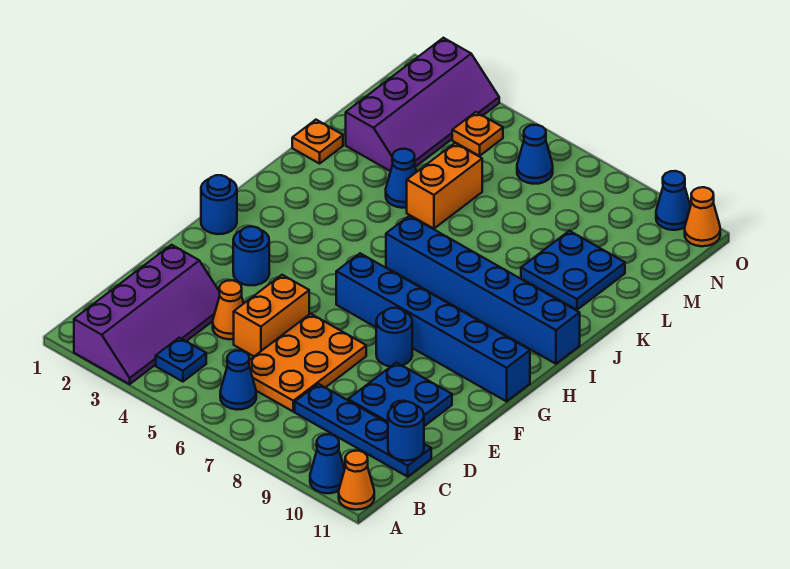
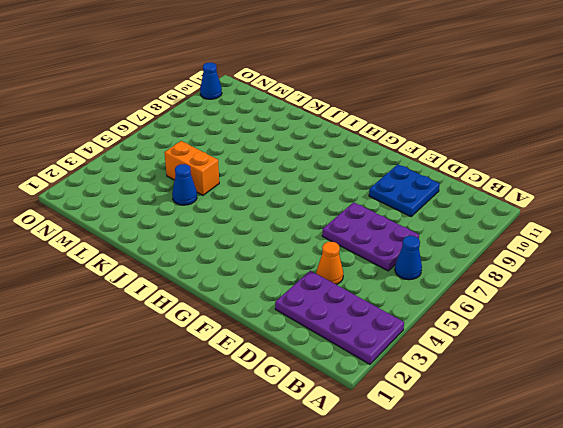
purple 2x4 plate [275,271,404,364] -> purple 2x4 slope [74,245,220,384]
purple 2x3 plate [322,202,419,271] -> orange 2x3 plate [249,314,366,412]
none -> blue 1x1 cone [310,434,344,493]
none -> orange 1x1 cone [339,451,374,510]
none -> blue 1x1 plate [156,338,206,382]

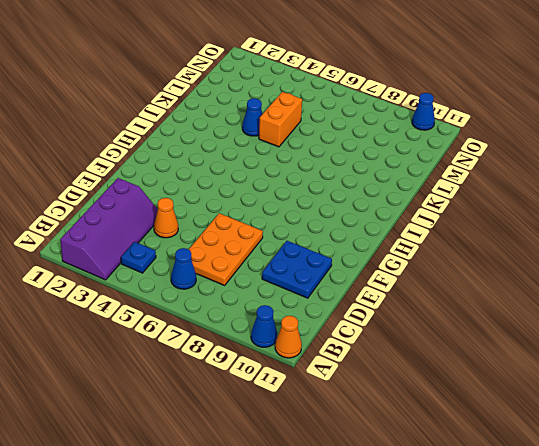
none -> blue 1x4 plate [295,384,431,477]
none -> orange 1x2 brick [234,275,309,356]
none -> blue 1x1 round brick [233,227,269,285]

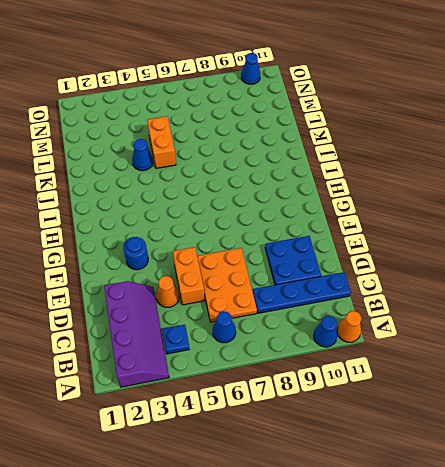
none -> blue 1x1 round brick [376,308,412,366]
none -> blue 1x1 round brick [201,175,237,234]
none -> blue 1x6 brick [336,253,530,401]

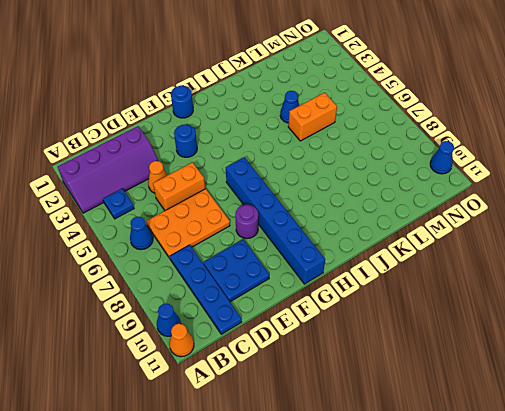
purple 1x1 round brick [235,205,258,239] -> blue 1x1 round brick [376,308,412,366]
none -> blue 1x6 brick [386,216,580,364]
none -> orange 1x1 plate [292,120,343,164]
none -> blue 2x2 plate [521,231,625,310]

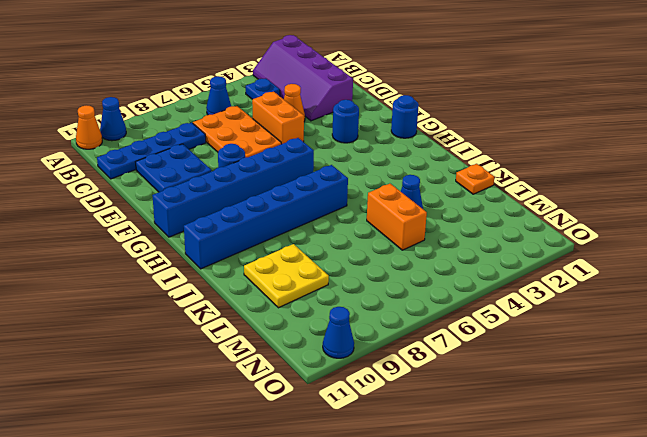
yellow 2x2 plate [244,244,329,308] -> blue 2x2 plate [521,231,625,310]
none -> purple 2x4 slope [346,38,499,171]
none -> orange 1x1 plate [452,112,503,156]
none -> blue 1x1 cone [517,125,553,184]

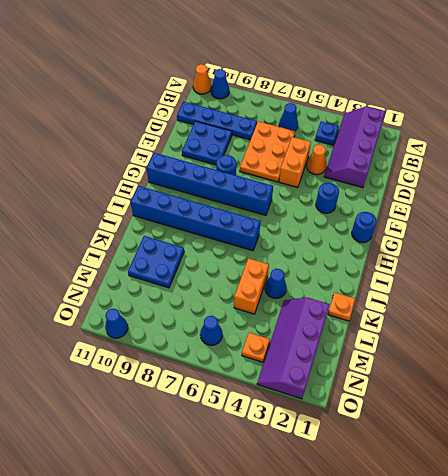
none -> orange 1x1 cone [685,187,720,246]
none -> blue 1x1 round brick [388,402,424,461]

